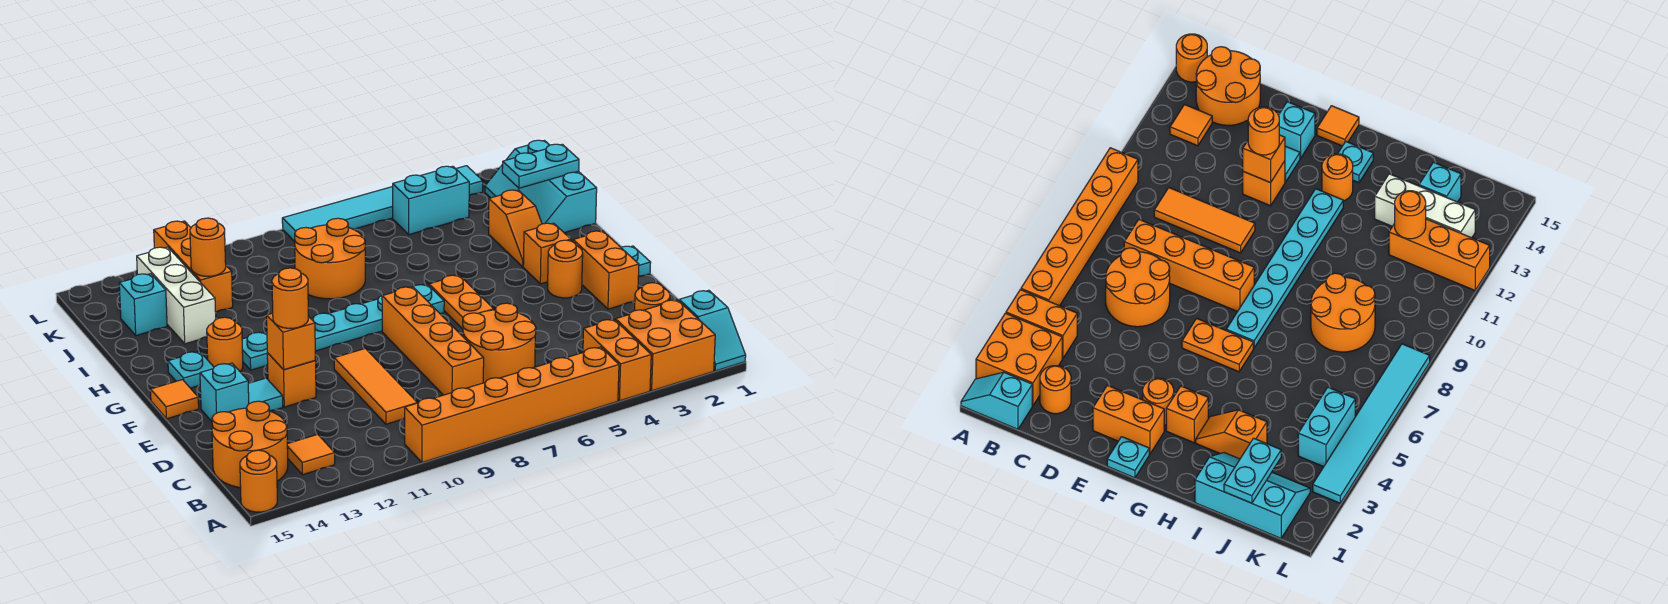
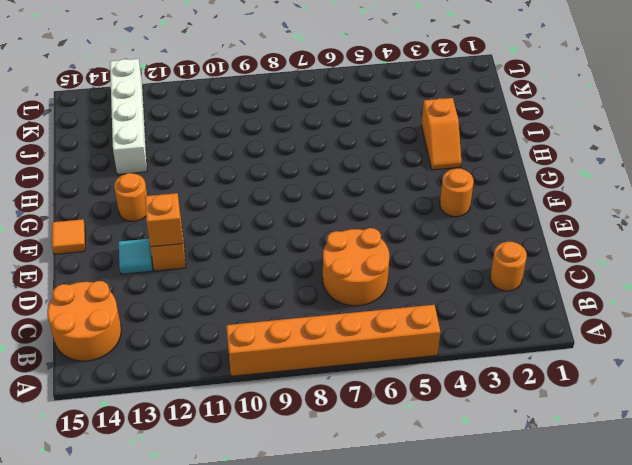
white 1x4 brick [110,59,147,174] -> white 1x3 brick [137,247,216,344]
none -> cyan 1x2 slope [679,290,746,371]
none -> orange 2x2 brick [616,300,715,391]
none -> orange 1x2 brick [583,319,651,401]
none -> orange 1x1 round brick [240,450,277,512]

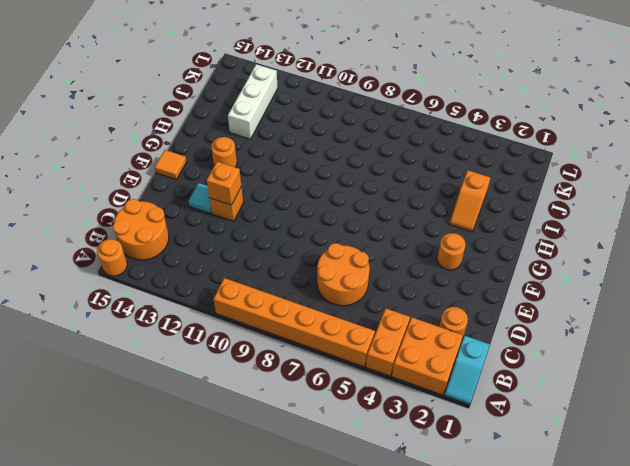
none -> orange 1x1 tile [287,434,335,475]
none -> orange 1x4 brick [382,287,484,395]
none -> orange 1x3 tile [334,348,417,424]
none -> orange 1x2 brick [573,231,639,309]

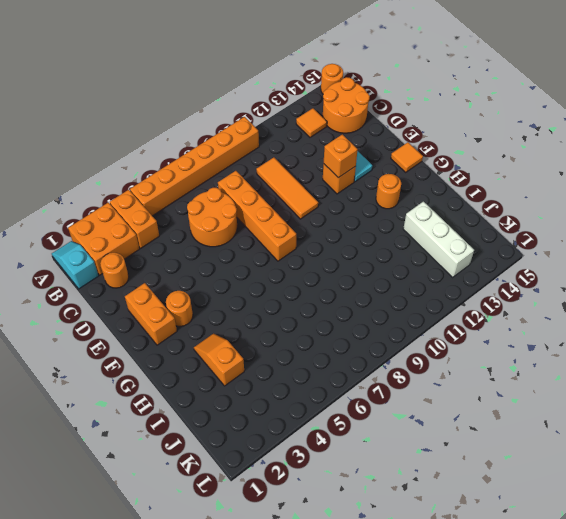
none -> cyan 1x1 brick [200,363,249,421]
none -> cyan 1x1 plate [621,246,651,277]
none -> orange 1x2 plate [429,275,494,329]
none -> orange 1x1 brick [523,223,571,284]

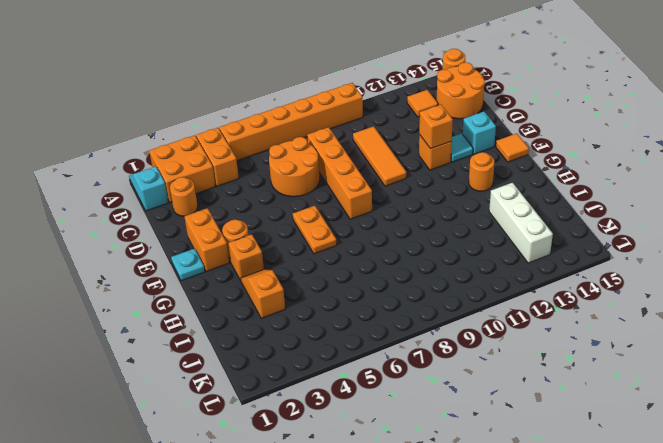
none -> cyan 1x6 plate [242,284,444,370]
none -> cyan 1x1 plate [168,351,214,388]
none -> cyan 2x3 slope [485,140,597,233]
none -> orange 2x2 round brick [295,218,366,299]

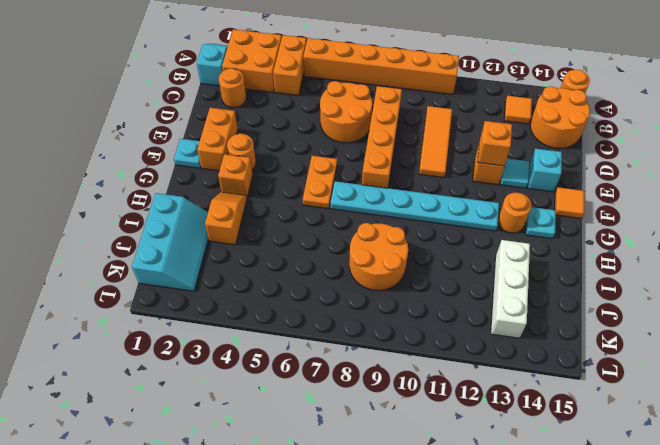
none -> orange 1x3 brick [154,221,233,312]
none -> cyan 1x1 brick [119,274,167,336]
none -> cyan 1x2 brick [393,166,469,235]
none -> cyan 1x6 tile [282,166,483,242]

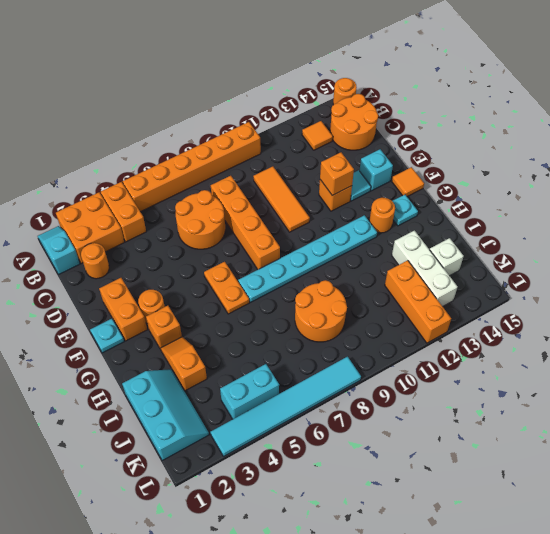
white 1x1 brick [430,238,464,276] -> cyan 1x1 brick [119,274,167,336]
none -> cyan 1x2 plate [502,144,579,188]
none -> orange 1x1 round brick [190,218,226,276]
none -> orange 1x1 round brick [272,268,308,328]

